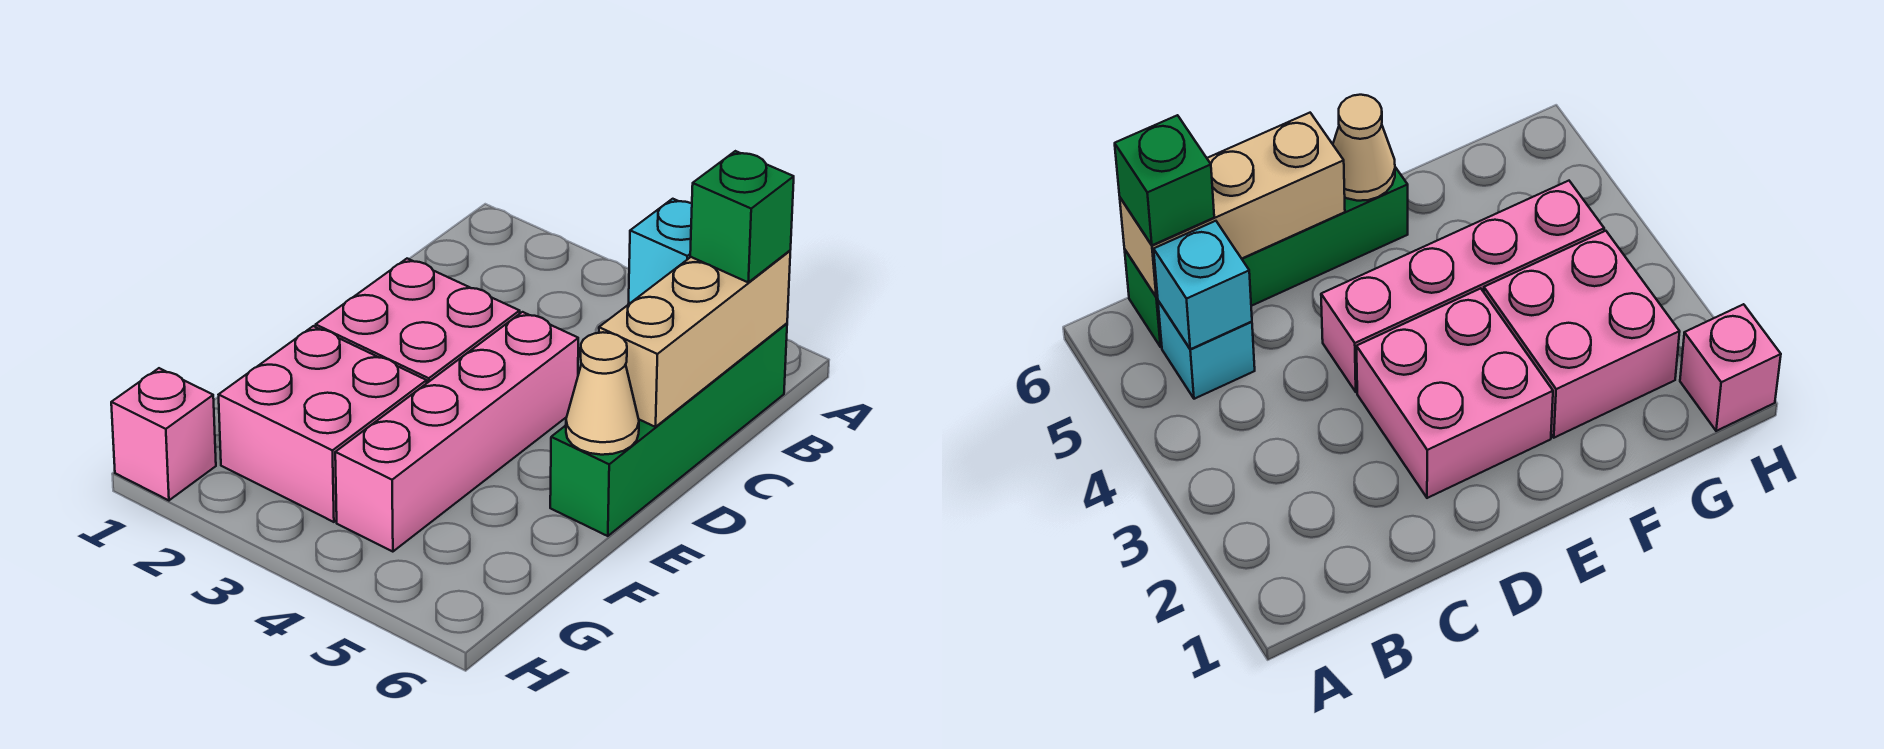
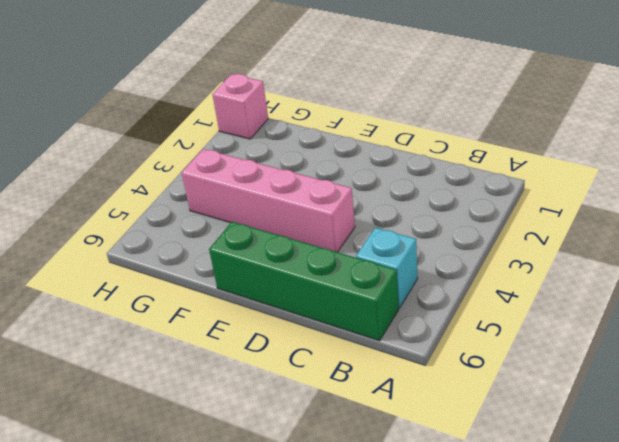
none -> pink 2x2 brick [316,259,520,383]
none -> pink 2x2 brick [219,326,427,522]

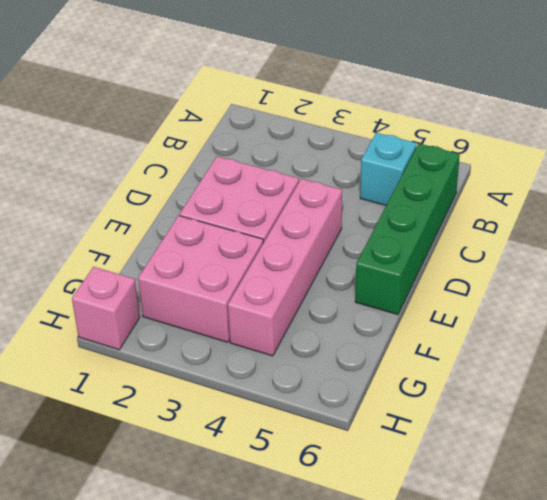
none -> cyan 1x1 brick [629,199,692,303]
none -> tan 1x3 brick [599,251,790,427]

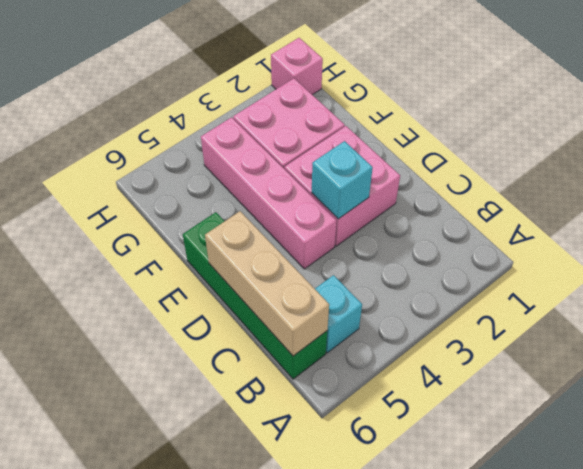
cyan 1x1 brick [312,141,373,219] -> cyan 1x1 brick moved to [629,199,692,303]
none -> tan 1x1 cone [566,332,639,455]
none -> green 1x1 brick [690,151,794,282]

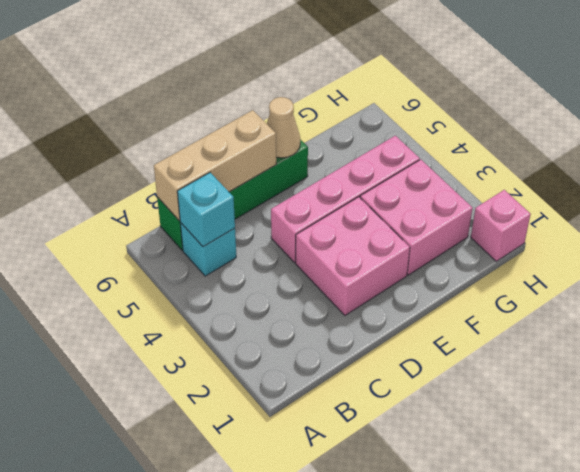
none -> green 1x1 brick [690,151,794,282]

